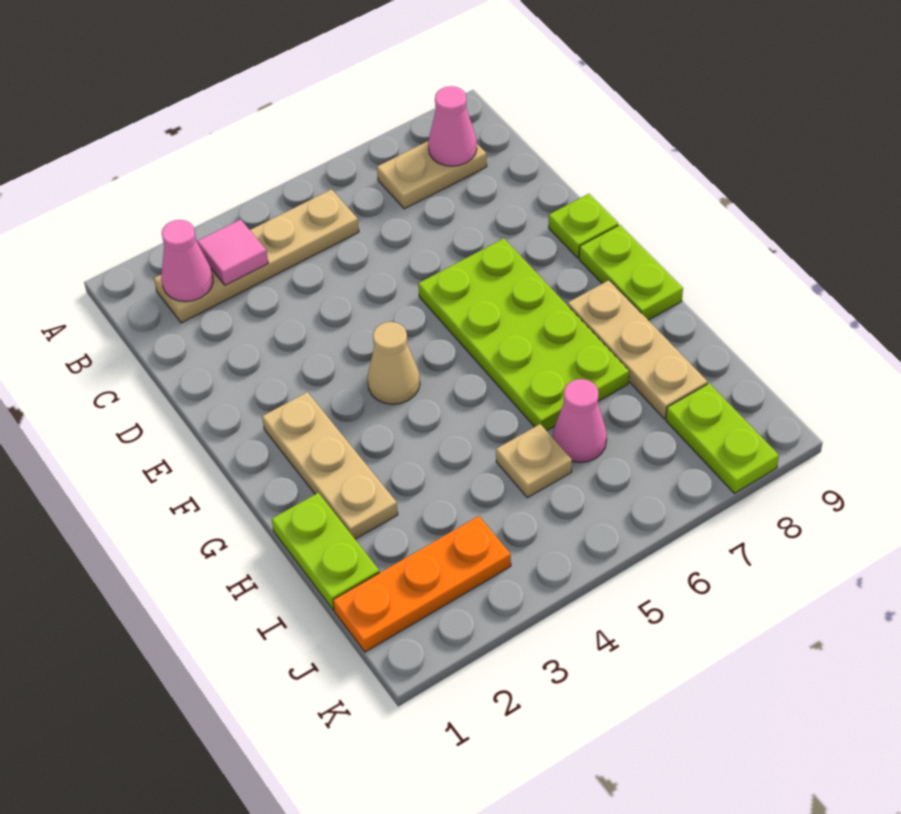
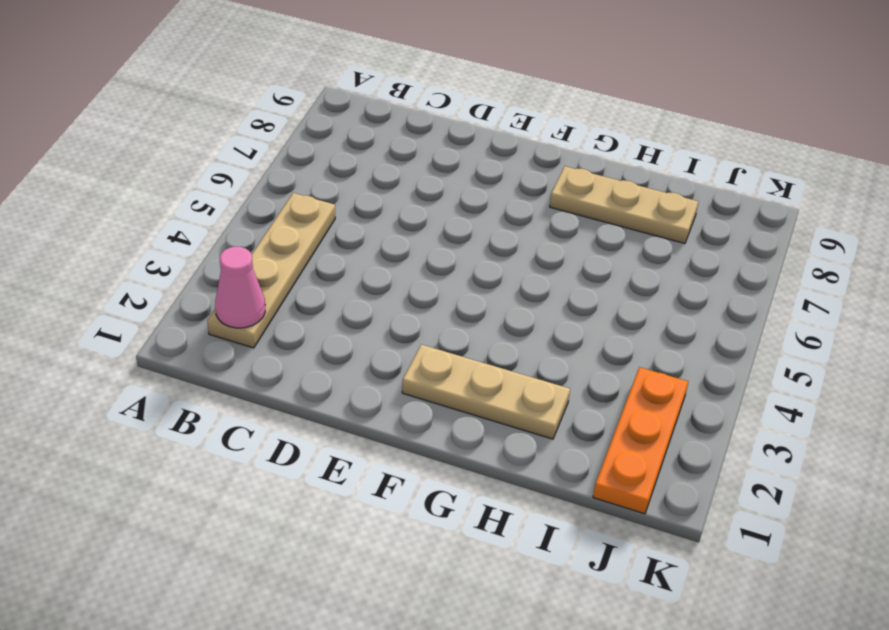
none -> tan 1x2 plate [377,141,487,209]
none -> lime 2x4 plate [418,238,629,431]
none -> lime 1x1 plate [549,194,618,258]

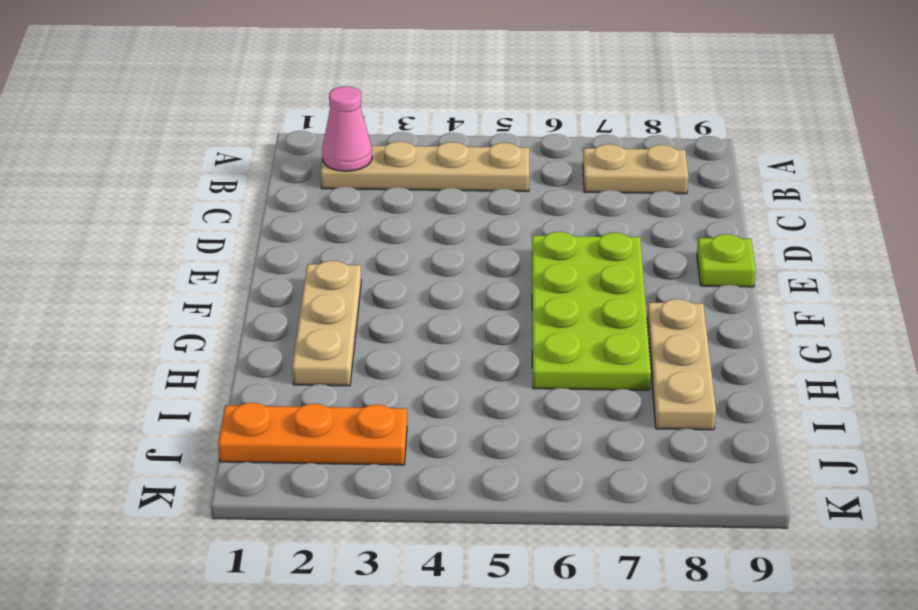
none -> tan 1x1 cone [367,322,420,404]
none -> lime 1x2 plate [579,225,683,320]
none -> lime 1x2 plate [272,493,379,610]

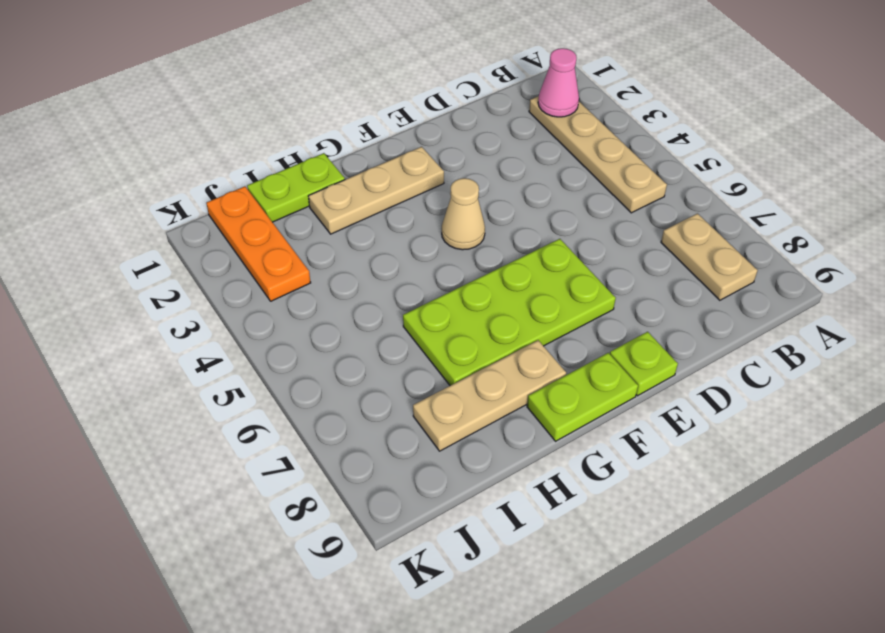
none -> tan 1x1 plate [496,424,572,498]
none -> pink 1x1 cone [553,379,607,463]
none -> lime 1x2 plate [666,383,779,493]

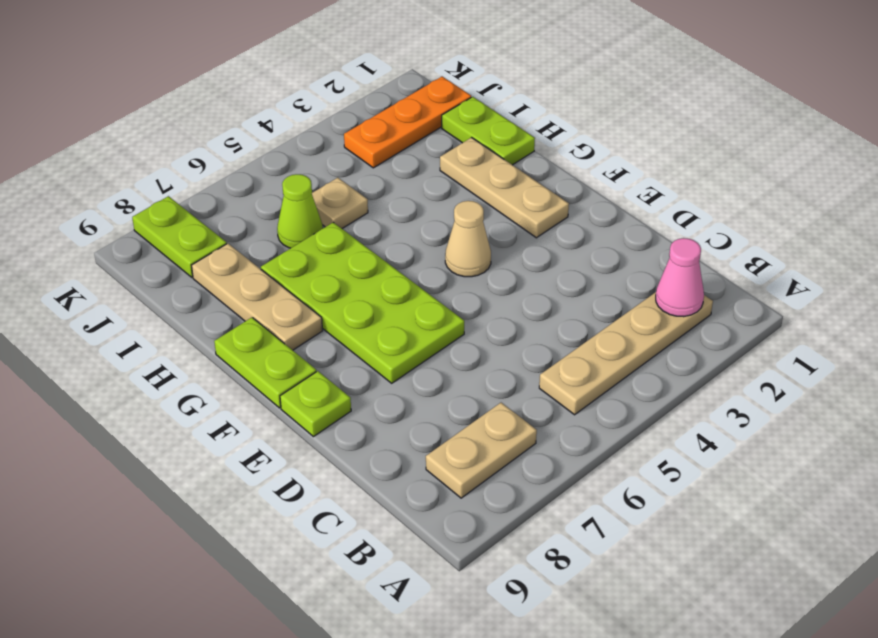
lime 1x1 cone [277,174,323,248] -> pink 1x1 cone [553,379,607,463]
none -> pink 1x1 tile [197,219,268,285]
none -> pink 1x1 cone [428,86,477,166]

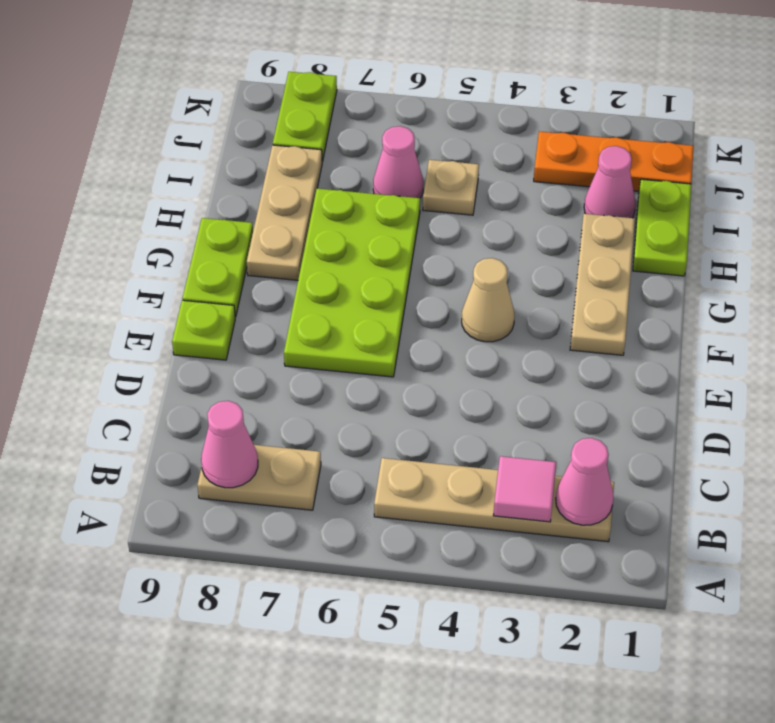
pink 1x1 cone [584,146,636,218] -> none

